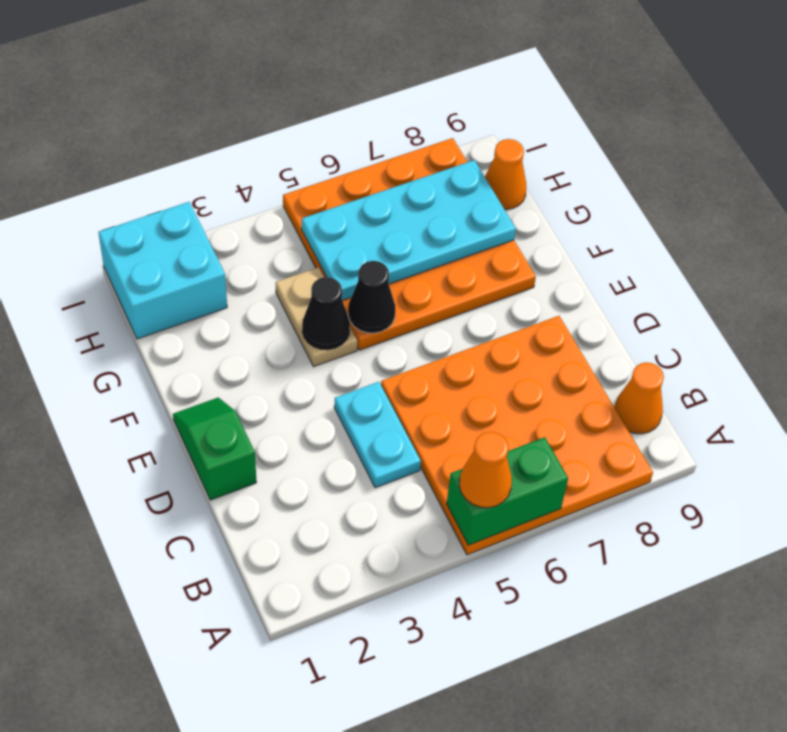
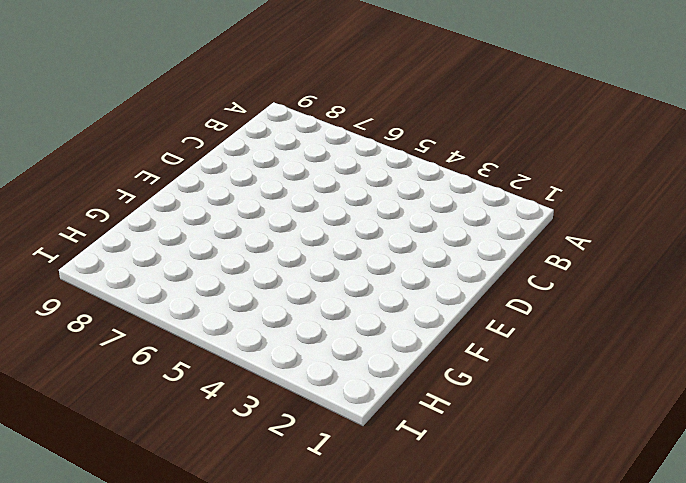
none -> orange 4x4 plate [381,316,653,555]
none -> orange 1x1 cone [614,362,664,434]
none -> cyan 1x2 plate [334,382,421,488]

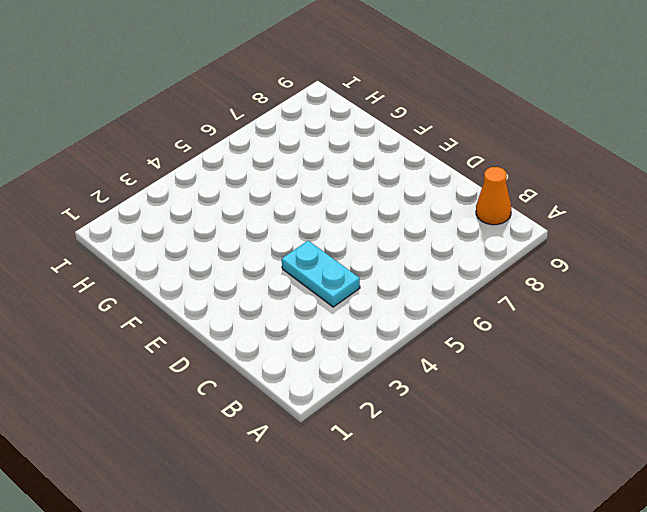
none -> orange 4x4 plate [381,316,653,555]
none -> green 1x2 slope [173,397,256,500]
none -> tan 1x2 plate [276,267,357,367]

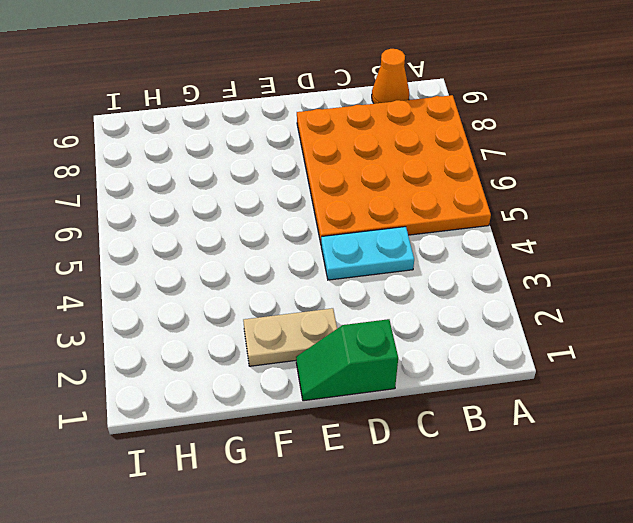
tan 1x2 plate [243,308,337,366] -> tan 1x2 plate moved to [276,267,357,367]
none -> orange 4x4 plate [283,138,536,350]
none -> cyan 2x2 brick [98,202,227,339]
none -> orange 1x1 cone [485,139,526,210]

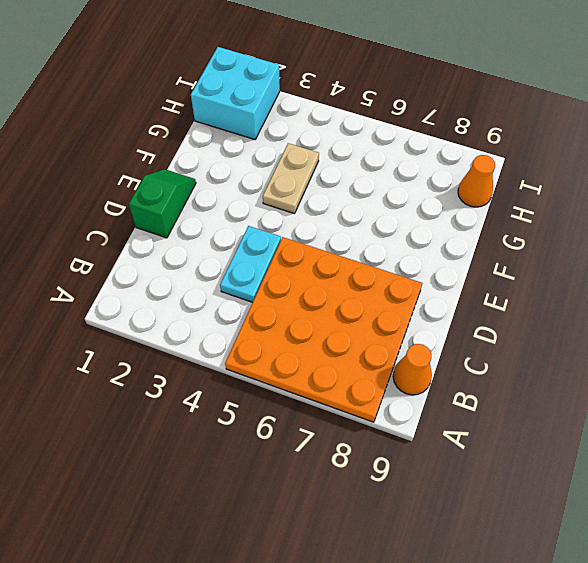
none -> orange 4x4 plate [283,138,536,350]
none -> green 1x2 brick [447,437,568,545]
none -> black 1x1 cone [302,277,350,350]

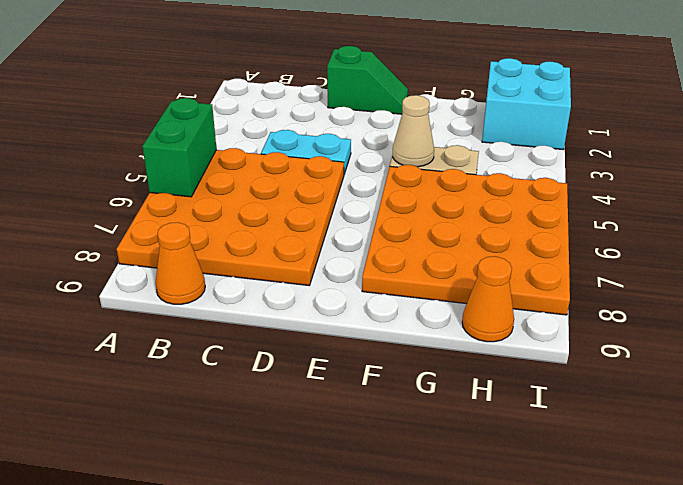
tan 1x1 cone [393,95,434,167] -> black 1x1 cone [302,277,350,350]
none -> black 1x1 cone [348,261,395,333]
none -> cyan 2x4 plate [302,160,516,300]
none -> orange 1x1 cone [459,432,512,508]

